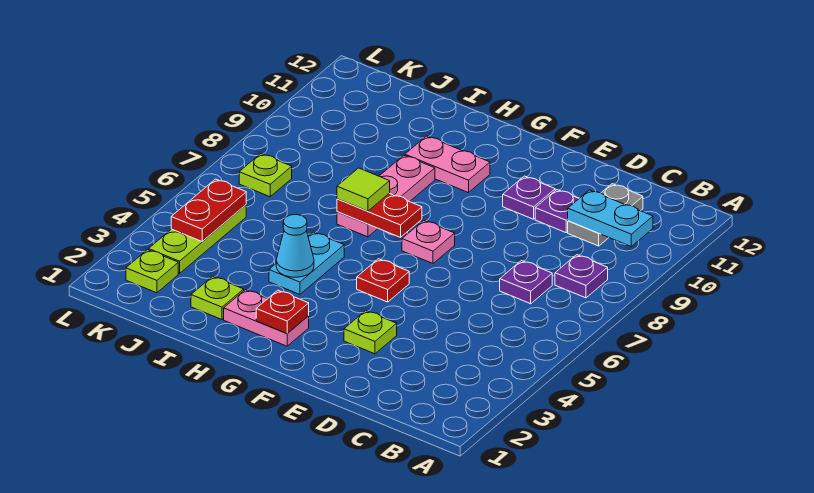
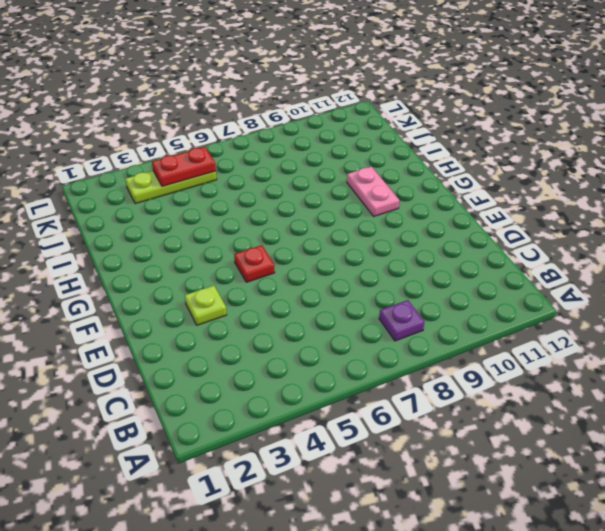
none -> purple 1x1 plate [500,261,552,304]
none -> grey 1x2 plate [568,184,643,246]
none -> purple 1x1 plate [535,190,579,233]

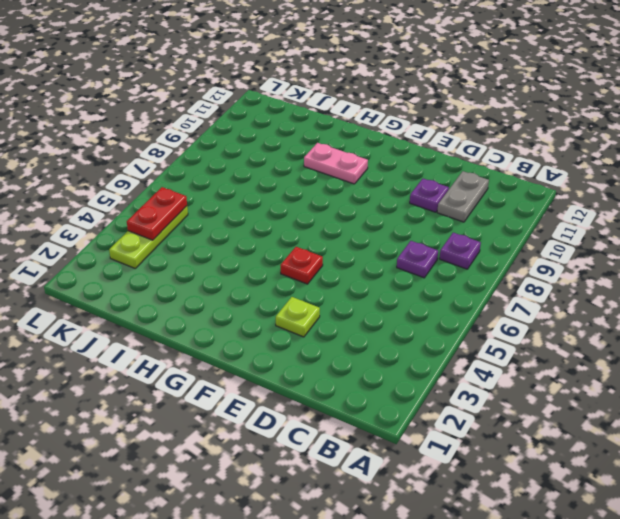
none -> purple 1x1 plate [503,176,555,219]
none -> pink 1x1 plate [402,220,455,263]
none -> pink 1x2 plate [224,290,309,346]

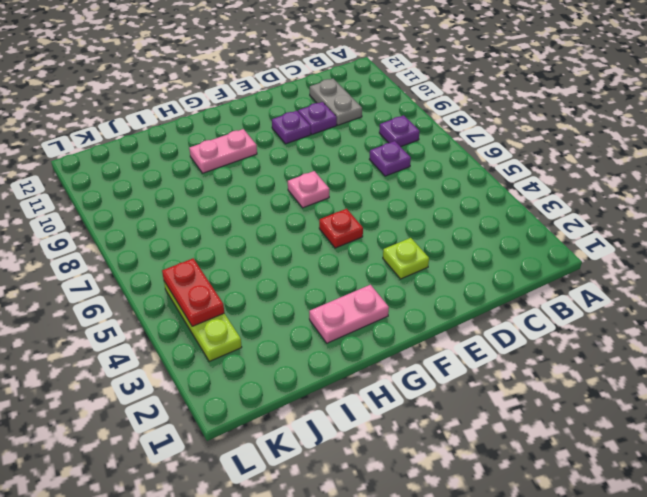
none -> cyan 1x2 plate [269,232,344,294]
none -> pink 1x3 plate [337,155,435,237]
none -> lime 1x1 plate [191,276,244,319]

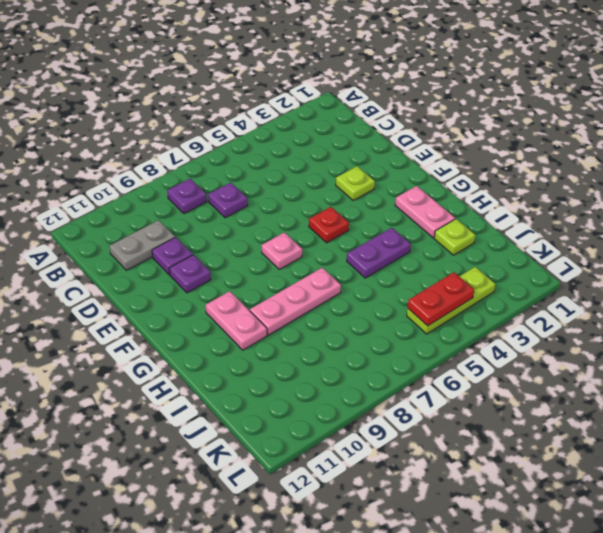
purple 1x2 plate [347,228,411,278] -> cyan 1x2 plate [269,232,344,294]
none -> lime 1x1 plate [126,250,178,293]
none -> lime 1x1 plate [239,154,292,197]
none -> cyan 1x2 plate [568,190,653,246]

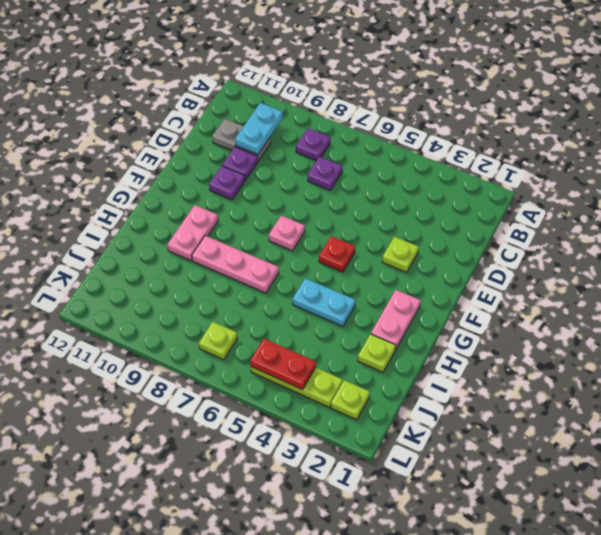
none -> red 1x1 plate [256,290,309,333]
none -> red 1x2 plate [337,193,422,237]
none -> cyan 1x1 cone [276,215,314,277]

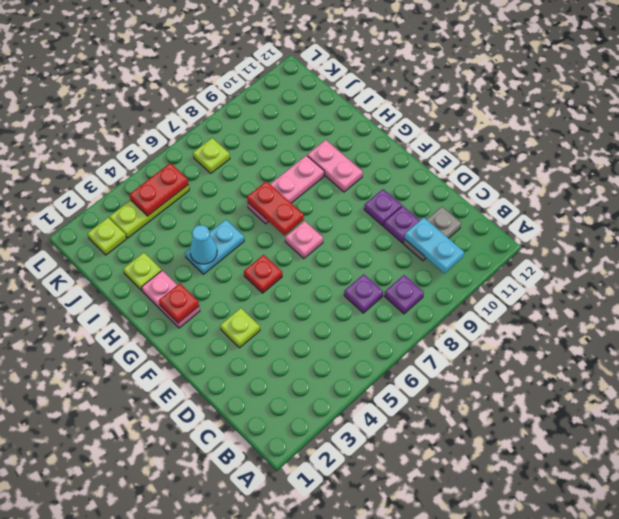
none -> lime 1x1 tile [337,168,390,211]

